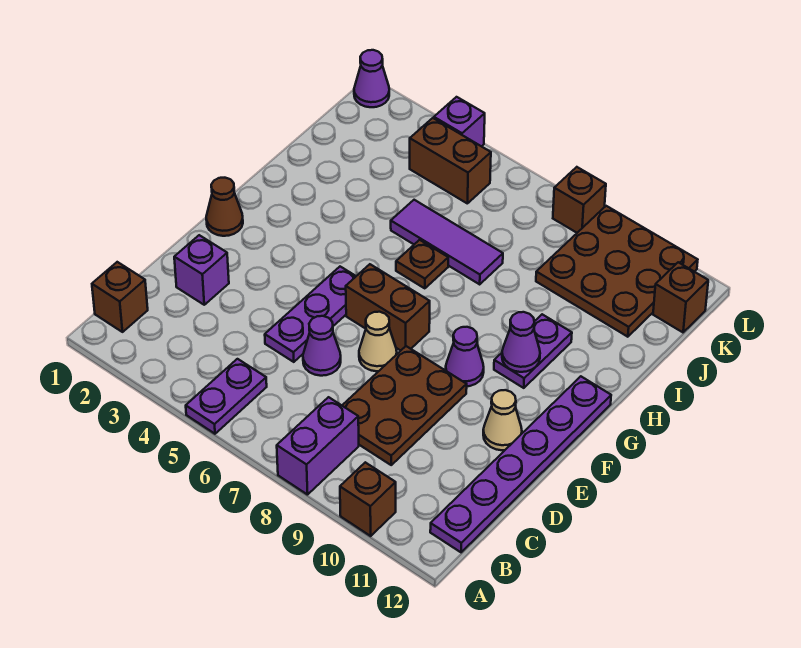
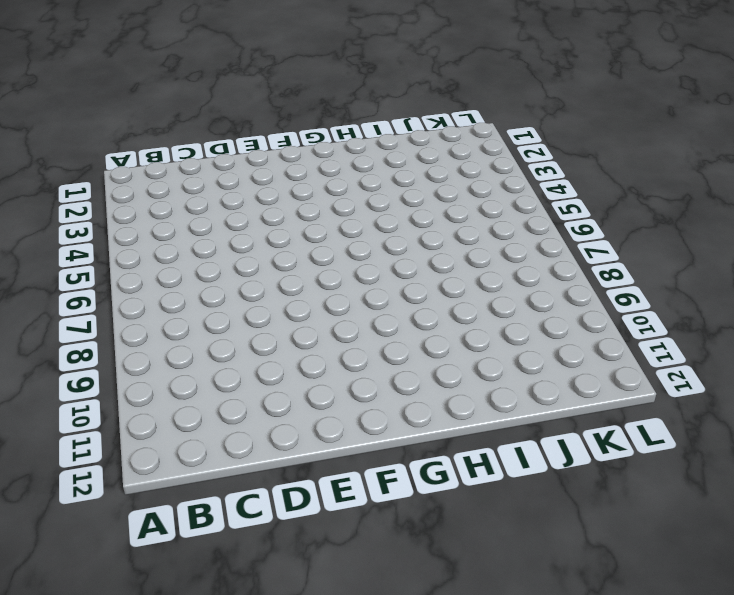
none -> purple 1x2 plate [186,359,267,434]
none -> purple 1x2 brick [277,397,359,495]
none -> brown 1x1 brick [340,462,396,536]

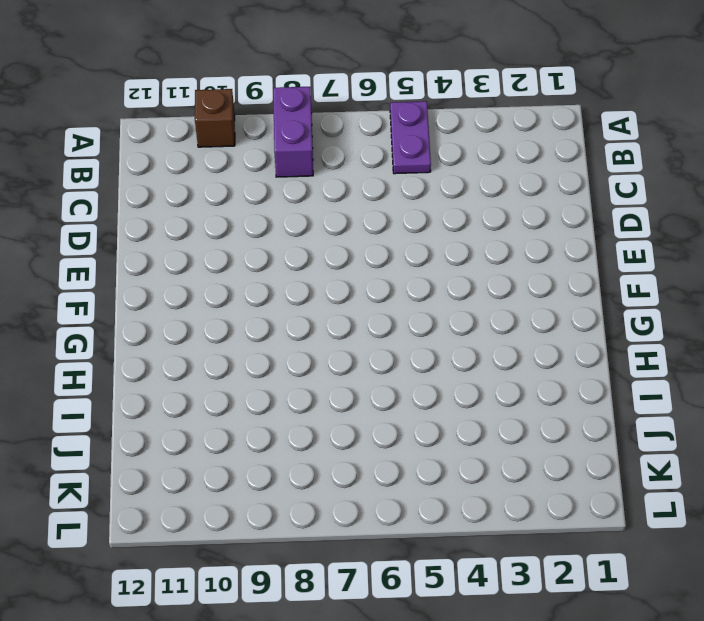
none -> brown 1x1 brick [92,262,148,332]
none -> purple 1x6 plate [430,376,611,552]
none -> brown 2x3 plate [342,346,467,465]

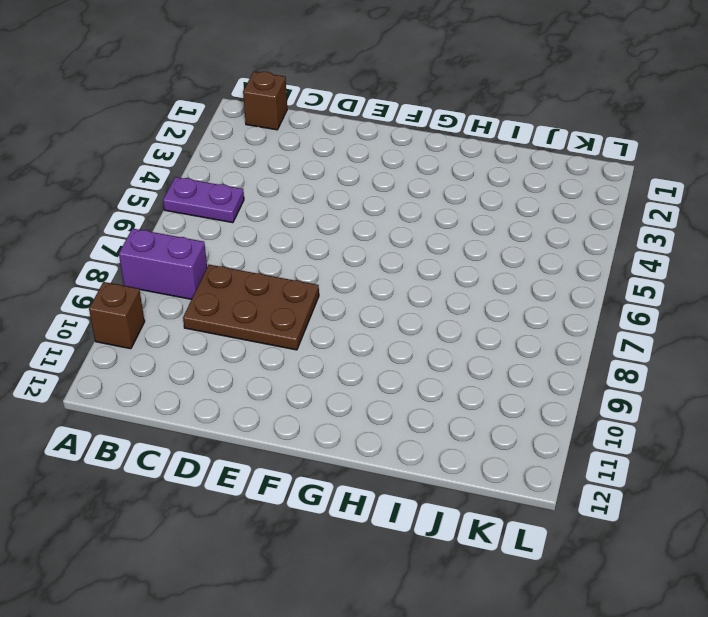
none -> purple 1x6 plate [430,376,611,552]
none -> purple 1x1 brick [174,235,229,305]
none -> purple 1x3 plate [265,267,356,362]

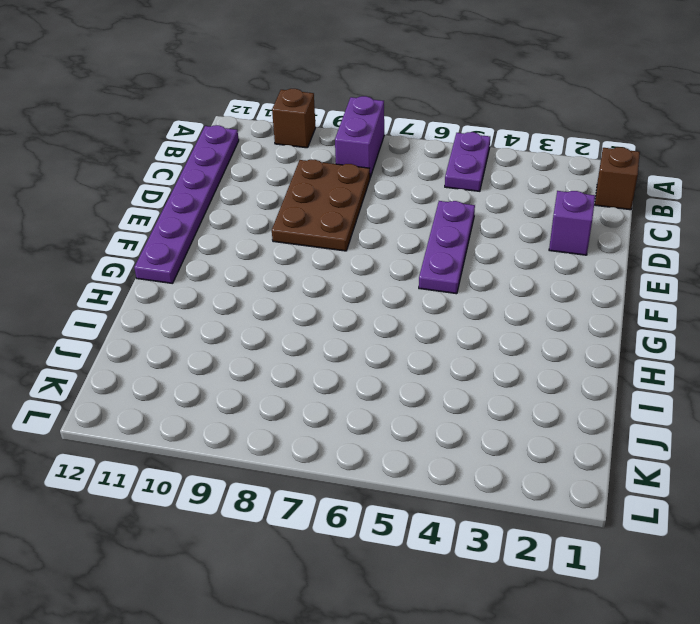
none -> purple 1x1 cone [303,316,341,376]
none -> tan 1x1 cone [359,312,397,371]
none -> tan 1x1 cone [483,390,522,450]

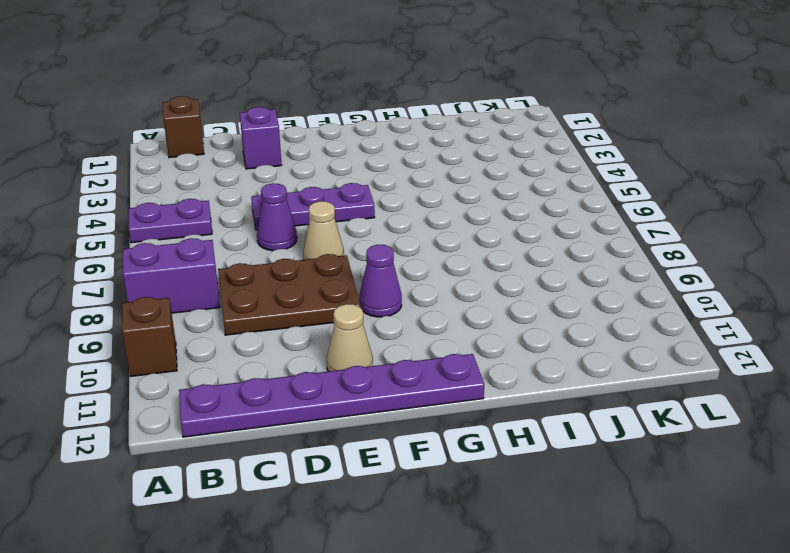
none -> brown 1x1 cone [206,178,243,236]
none -> brown 1x2 brick [346,264,430,351]
none -> purple 1x2 plate [494,314,572,388]

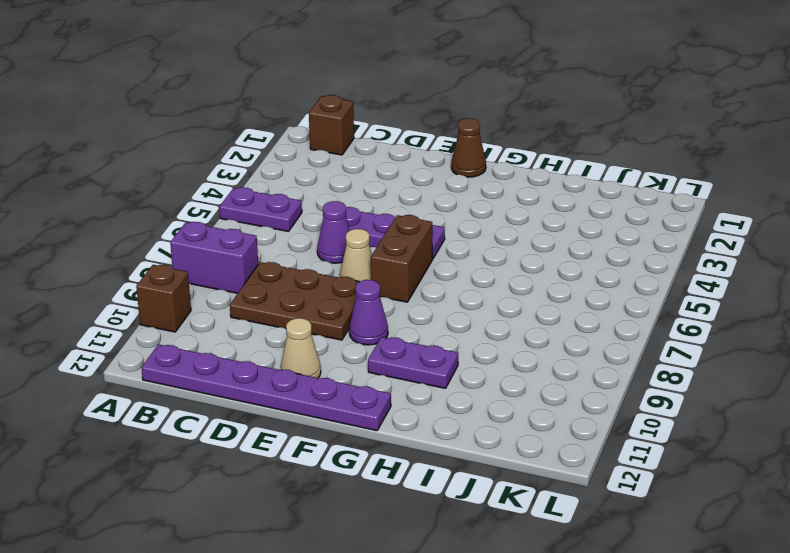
none -> purple 1x1 brick [174,235,229,305]
none -> brown 1x1 plate [396,240,448,288]
none -> purple 1x3 tile [391,200,503,284]

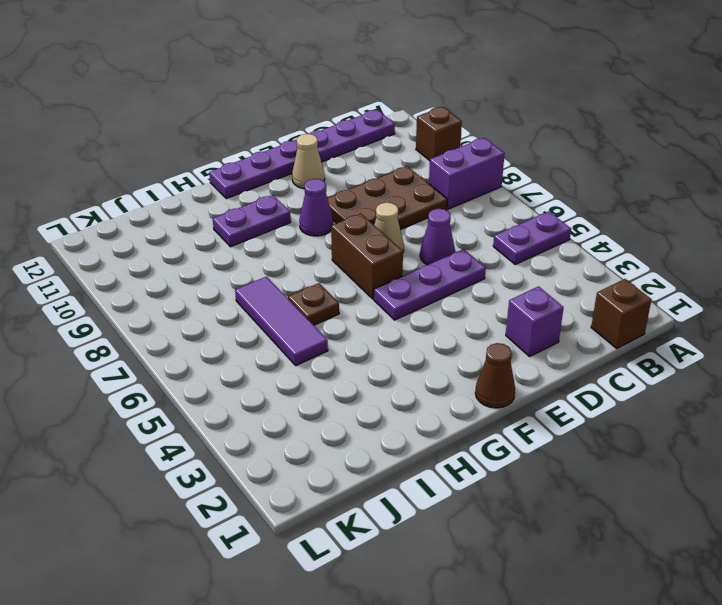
none -> brown 3x3 plate [536,206,698,337]
none -> brown 1x2 brick [410,118,491,203]
none -> brown 1x1 brick [653,262,708,332]

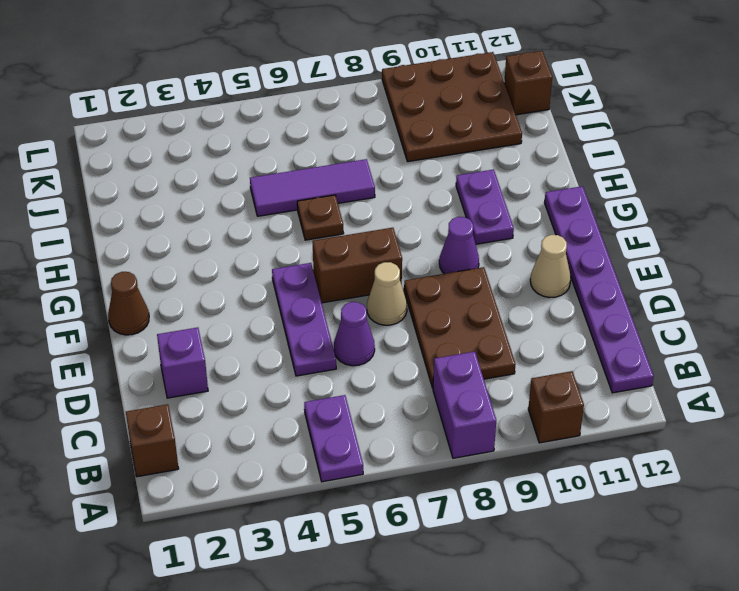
none -> brown 1x2 brick [410,118,491,203]
none -> purple 1x1 cone [354,50,389,107]
none -> purple 1x1 brick [434,97,485,146]

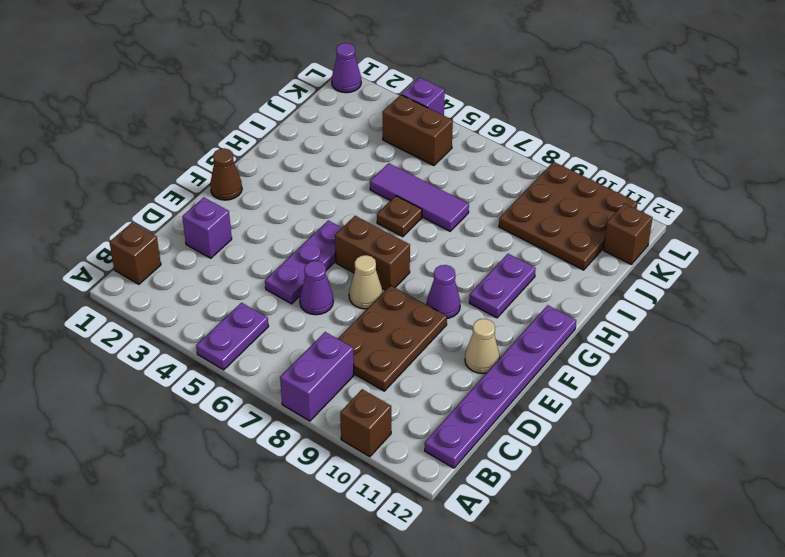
none -> brown 1x1 brick [553,167,606,233]
none -> purple 1x1 cone [502,312,540,372]

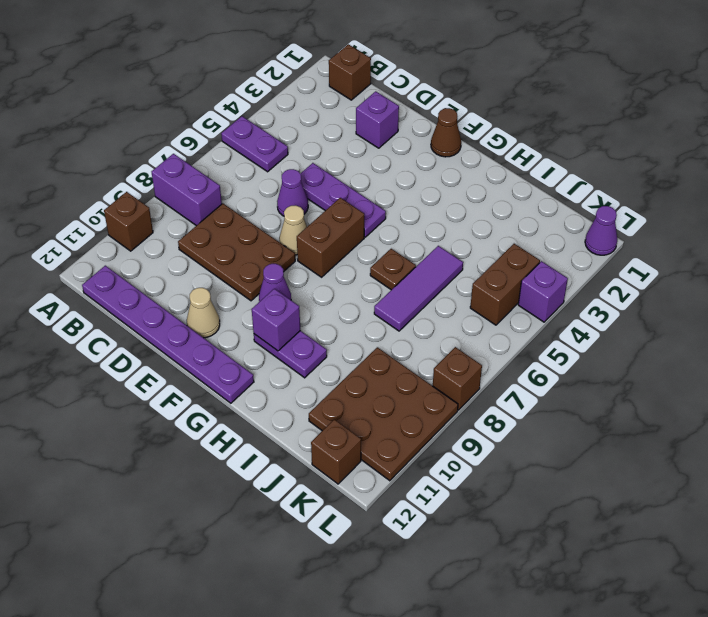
purple 1x1 brick [252,289,300,351] -> purple 1x1 cone [502,312,540,372]

